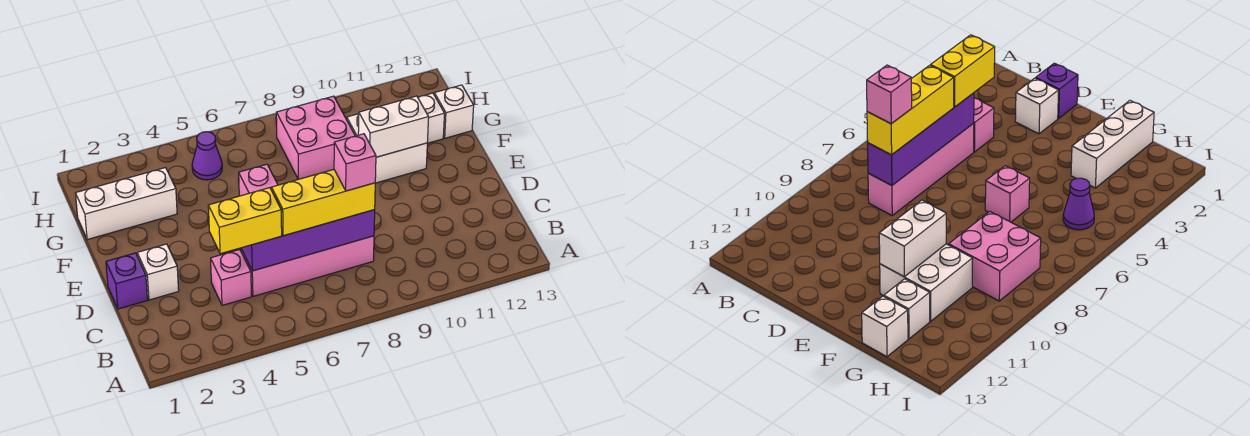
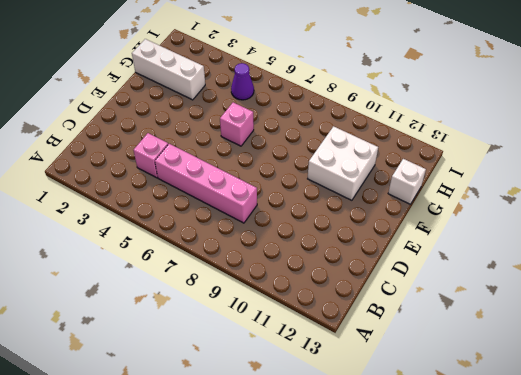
none -> purple 1x1 brick [106,253,147,309]
none -> white 1x1 brick [137,244,179,300]
none -> pink 2x2 brick [276,96,355,179]

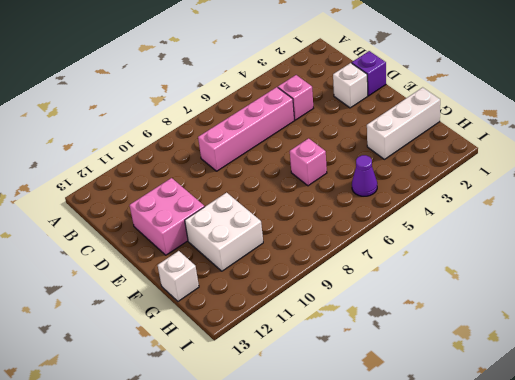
pink 2x2 brick [130,178,205,255] -> pink 2x2 brick moved to [276,96,355,179]
none -> white 1x1 brick [418,93,445,143]
none -> purple 1x4 brick [242,210,375,271]
none -> white 1x2 brick [358,96,429,157]

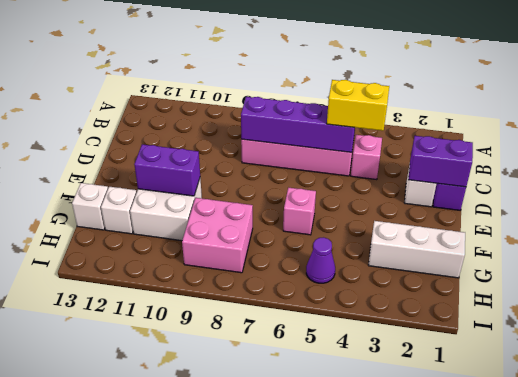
purple 1x2 brick [409,136,473,187] -> none
purple 1x2 brick [134,144,200,196] -> white 1x2 brick [358,96,429,157]
none -> yellow 1x3 brick [272,170,375,236]
none -> pink 1x1 brick [334,134,376,191]

